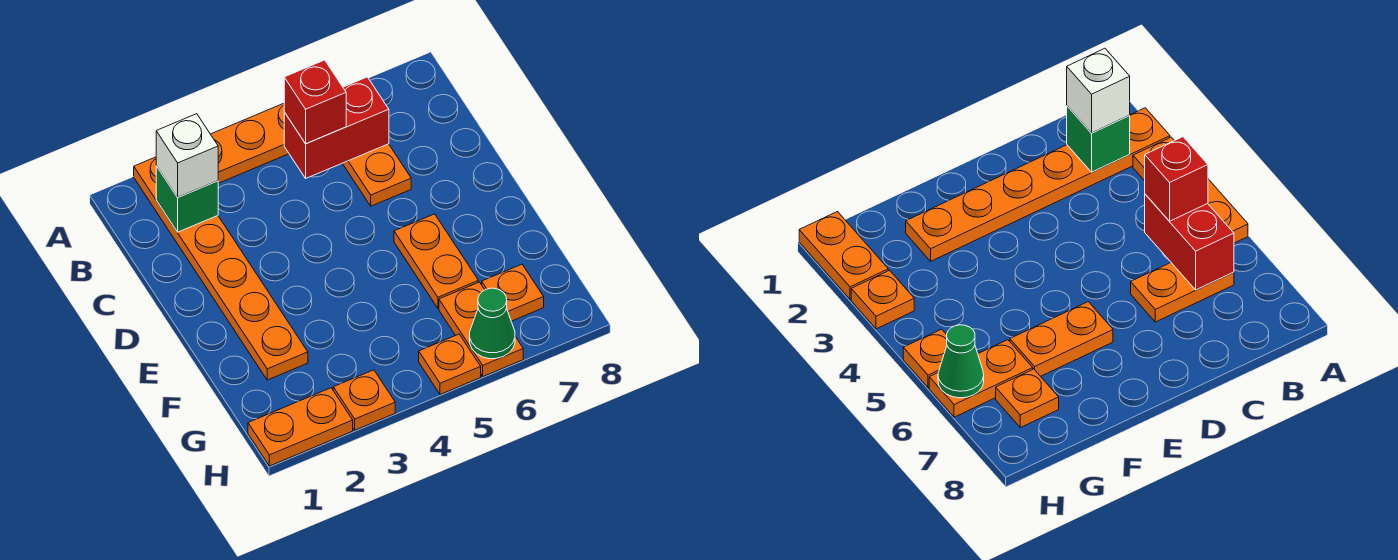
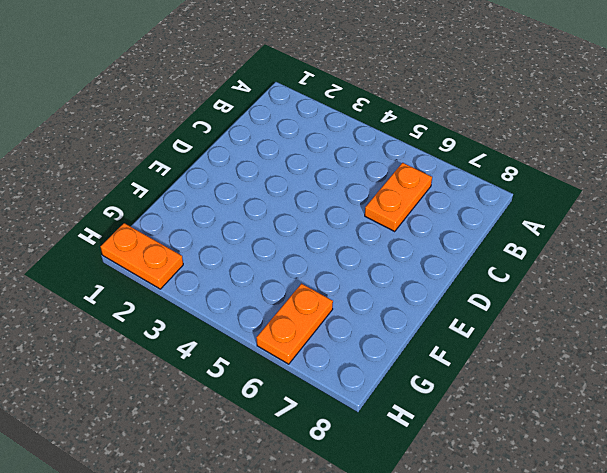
none -> orange 1x6 plate [134,157,308,380]
none -> orange 1x3 plate [211,103,289,183]
none -> orange 1x2 plate [394,214,478,308]

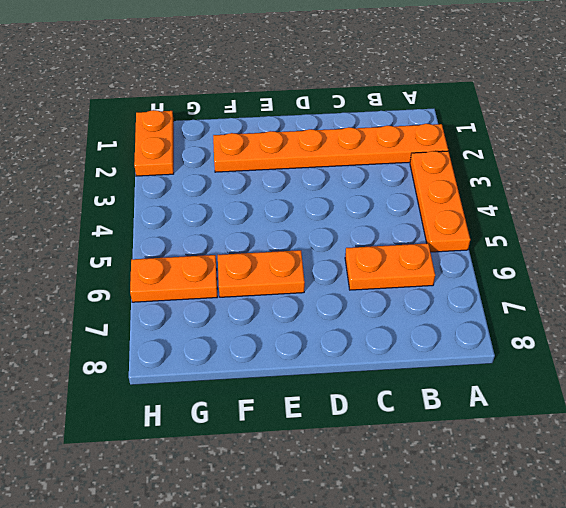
none -> orange 1x1 plate [482,264,544,321]
none -> orange 1x1 plate [333,370,395,430]
none -> orange 1x1 plate [419,334,481,394]

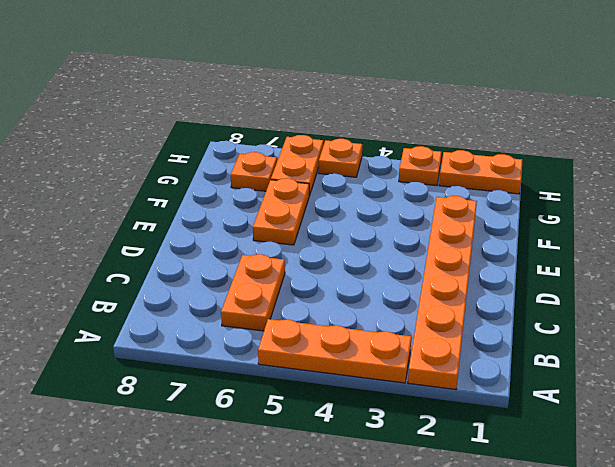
none -> green 1x1 brick [156,166,218,232]
none -> red 1x2 brick [284,77,389,178]
none -> green 1x1 cone [470,288,515,359]

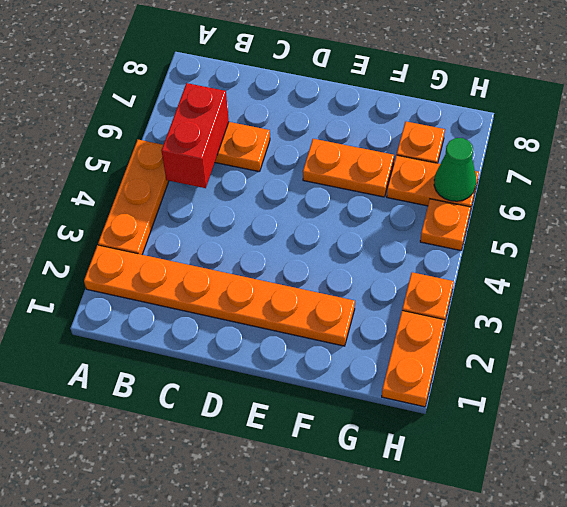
none -> green 1x1 brick [156,166,218,232]
none -> white 1x1 brick [156,114,218,197]
none -> red 1x1 brick [284,60,346,144]

